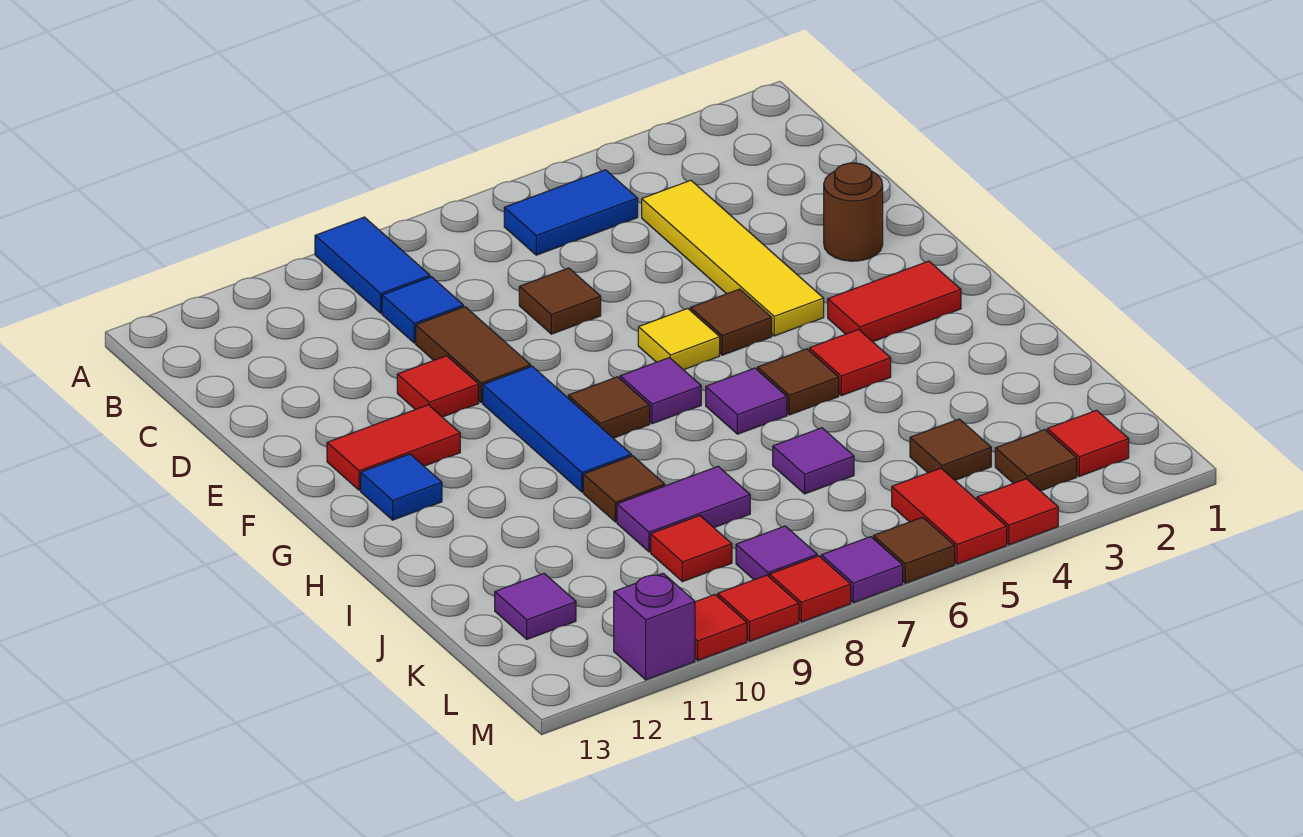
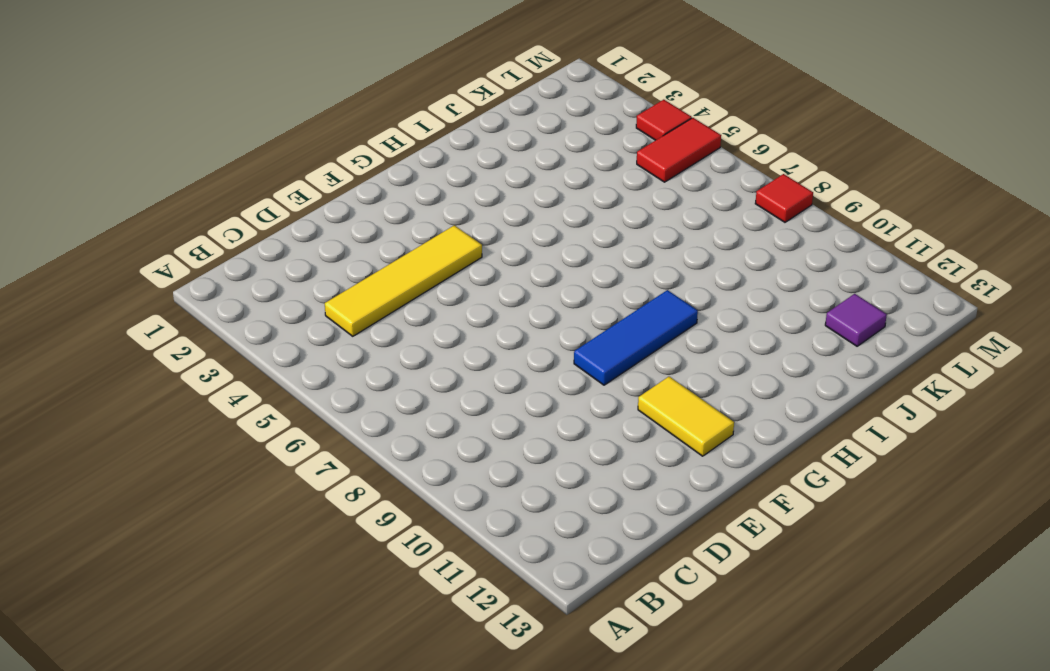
yellow 1x2 tile [638,377,734,456] -> red 1x2 tile [327,405,460,490]
none -> blue 1x2 tile [315,217,430,313]
none -> blue 1x2 tile [504,170,638,255]
none -> blue 1x1 tile [382,277,463,343]
none -> brown 1x1 tile [519,268,601,334]

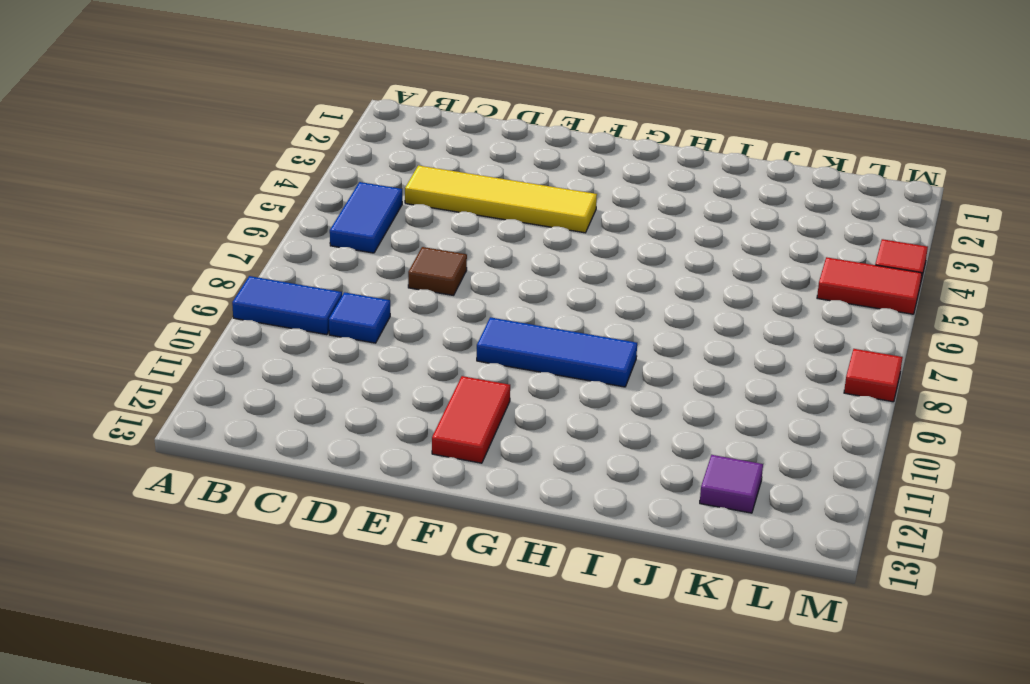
none -> brown 1x2 tile [416,307,531,403]
none -> brown 1x1 round brick [824,163,883,261]
none -> red 1x1 tile [397,356,479,417]
none -> brown 1x1 tile [690,289,772,355]

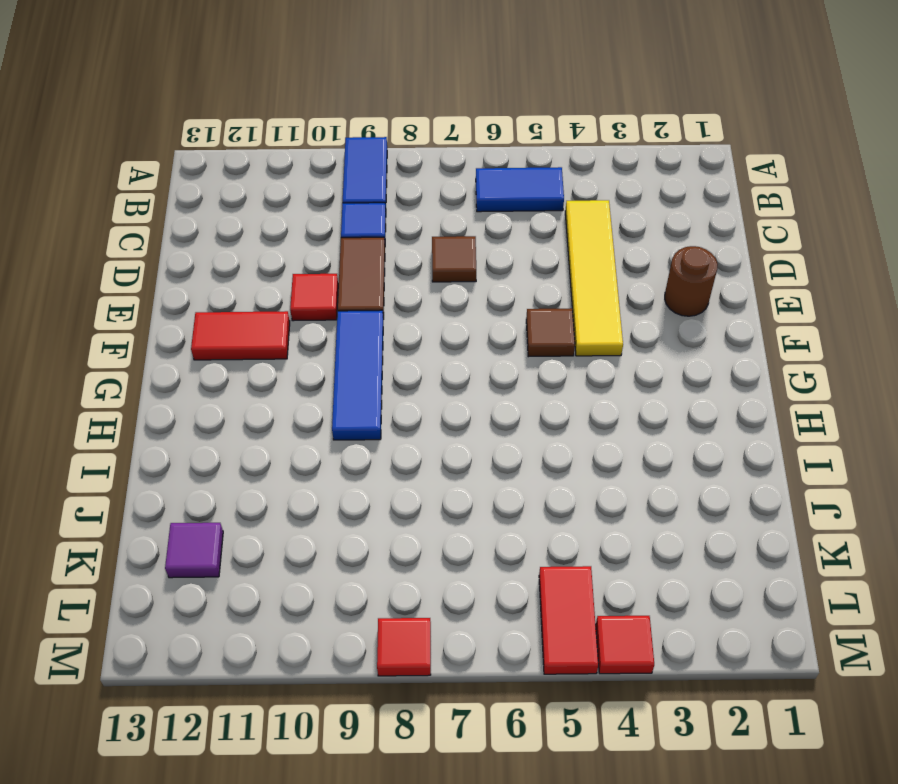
none -> yellow 1x1 tile [638,308,720,370]
none -> red 1x2 tile [828,261,961,342]
none -> purple 1x1 tile [620,358,701,424]
none -> brown 1x1 tile [568,377,650,438]

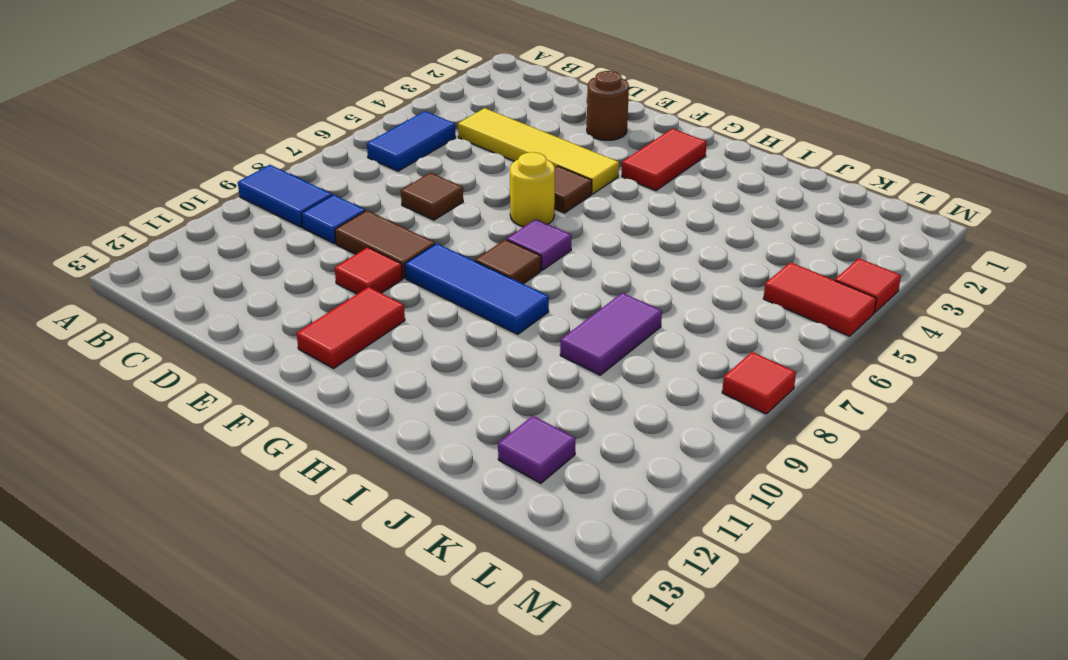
yellow 1x1 round brick [510,152,555,227] -> yellow 1x1 tile [638,308,720,370]
none -> blue 1x1 tile [361,454,442,520]
none -> red 1x1 tile [809,330,891,396]
none -> brown 1x1 tile [757,349,839,415]
none -> purple 1x1 tile [706,368,787,434]

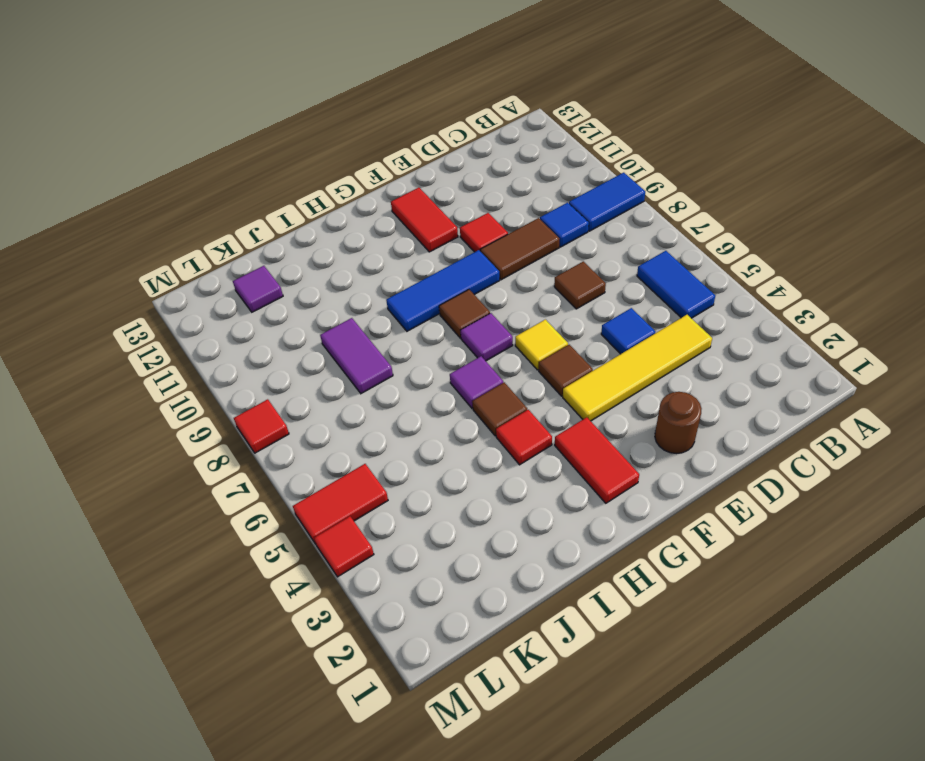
blue 1x1 tile [601,308,655,354] -> blue 1x1 tile moved to [361,454,442,520]
none -> brown 1x1 tile [583,456,665,522]
none -> purple 1x1 tile [773,428,854,494]
none -> brown 1x1 tile [910,419,991,480]
none -> red 1x1 tile [651,516,732,582]

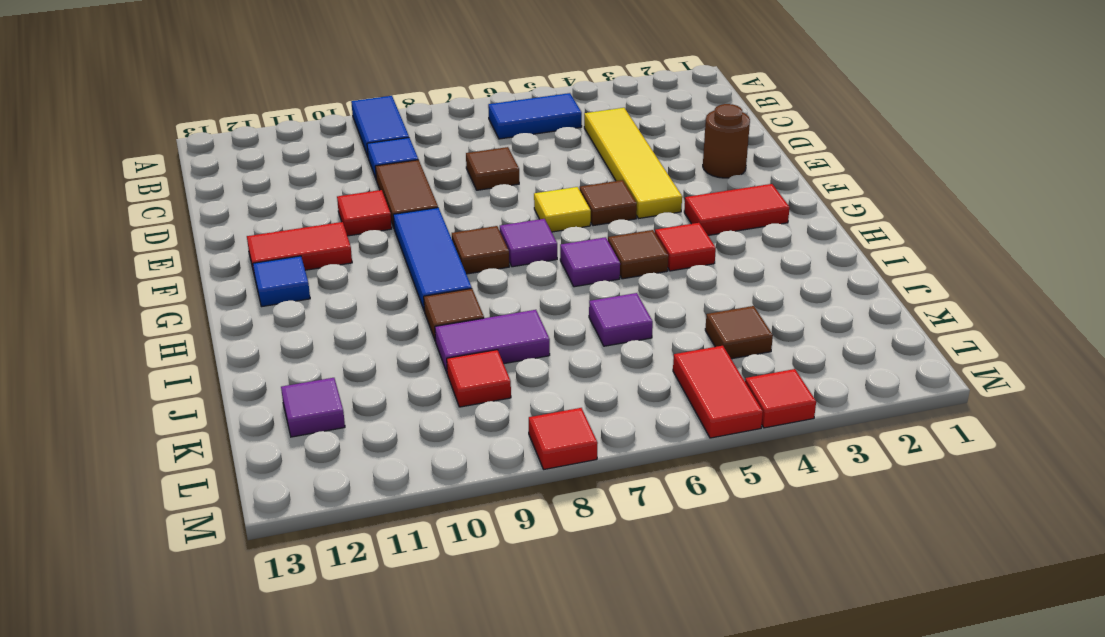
none -> red 1x1 tile [1047,410,1129,476]
none -> brown 1x1 tile [995,430,1077,491]
none -> purple 1x1 tile [736,526,817,580]
none -> brown 1x1 tile [873,517,955,583]

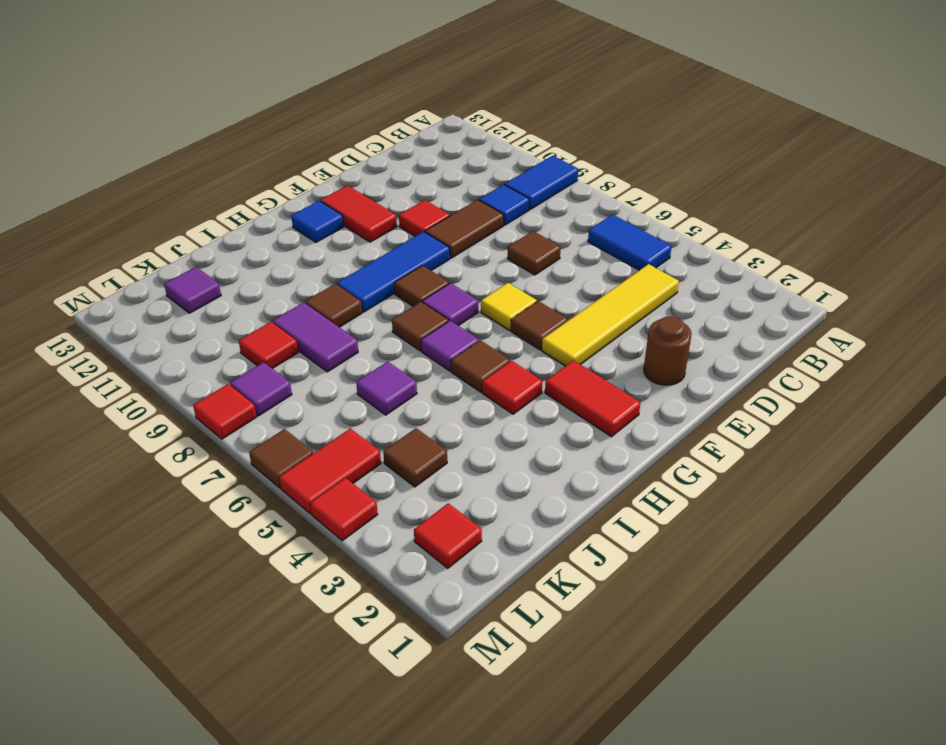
brown 1x1 tile [392,302,449,351] -> brown 1x1 tile moved to [995,430,1077,491]
none -> purple 1x1 tile [821,537,903,603]
none -> red 1x1 tile [718,575,799,641]
none -> red 1x1 tile [695,595,747,660]
none -> purple 1x1 brick [614,573,695,680]

